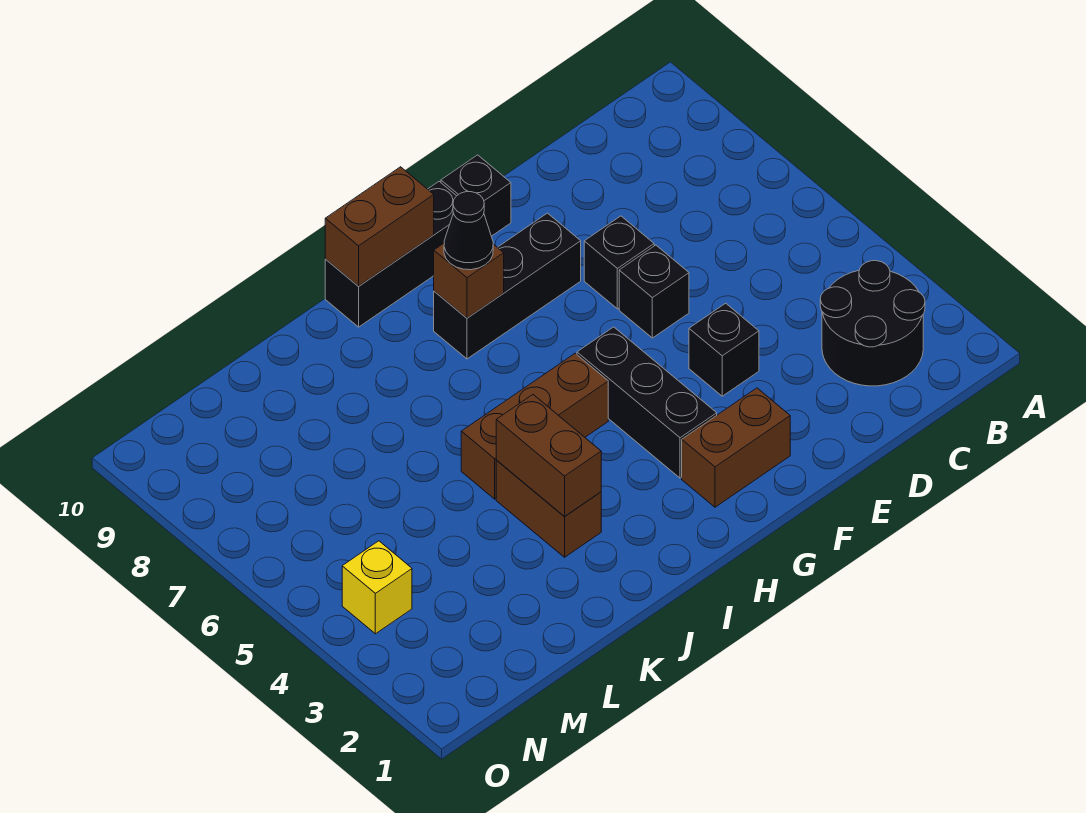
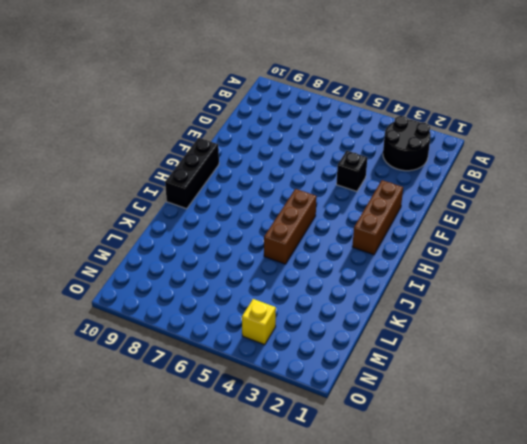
brown 1x3 brick [352,180,403,255] -> brown 1x2 brick [682,388,790,507]
none -> black 1x1 brick [619,245,689,338]
none -> black 1x1 brick [584,216,654,309]
none -> black 1x3 brick [434,213,581,359]

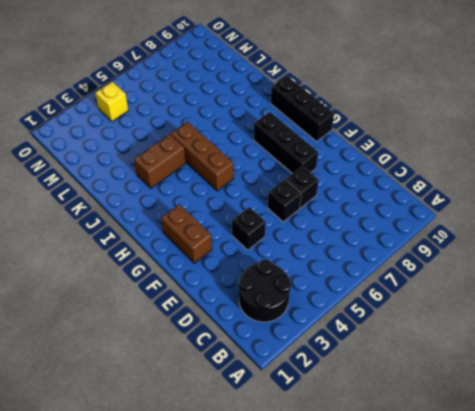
none -> black 1x1 brick [441,155,511,236]
none -> black 1x3 brick [577,327,717,478]
none -> brown 1x1 brick [434,243,504,318]

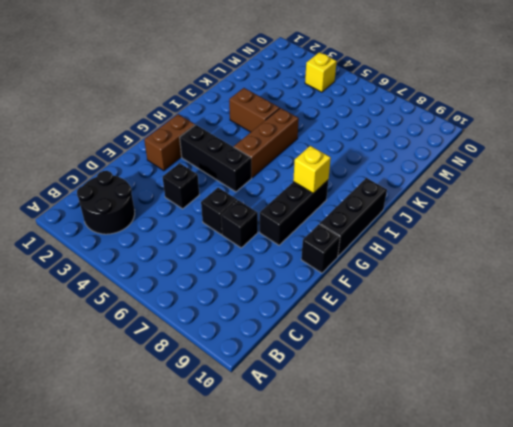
yellow 1x1 brick [293,146,331,193] -> brown 1x1 brick [434,243,504,318]
none -> brown 1x2 brick [325,167,434,286]
none -> brown 1x2 brick [496,395,601,516]
none -> black 1x1 cone [444,192,493,270]

